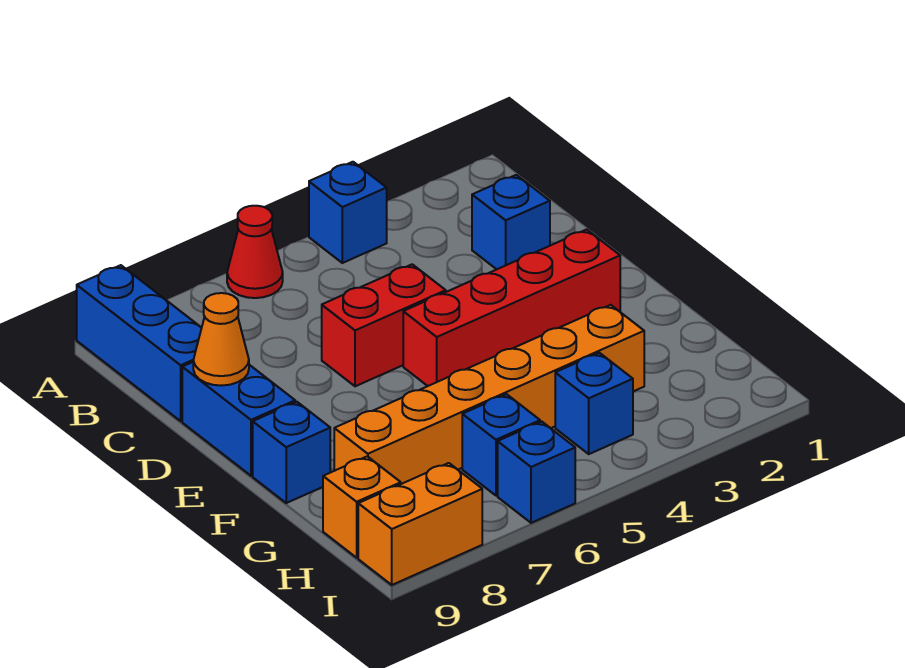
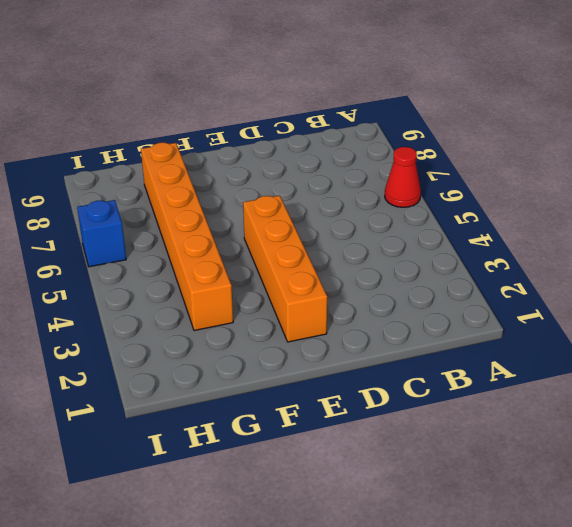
orange 1x4 brick [243,195,327,342] -> red 1x4 brick [403,229,620,386]
none -> blue 1x1 brick [309,162,387,263]
none -> blue 1x3 brick [77,265,201,421]
none -> blue 1x1 brick [472,175,550,269]

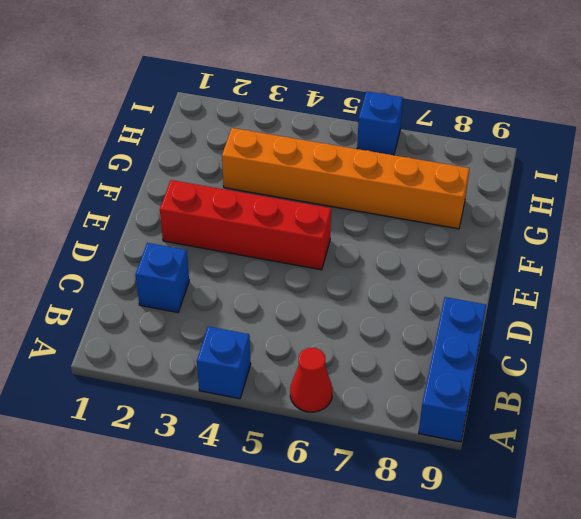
none -> red 1x2 brick [322,264,446,386]
none -> blue 1x2 brick [182,362,295,476]
none -> blue 1x1 brick [253,402,330,503]

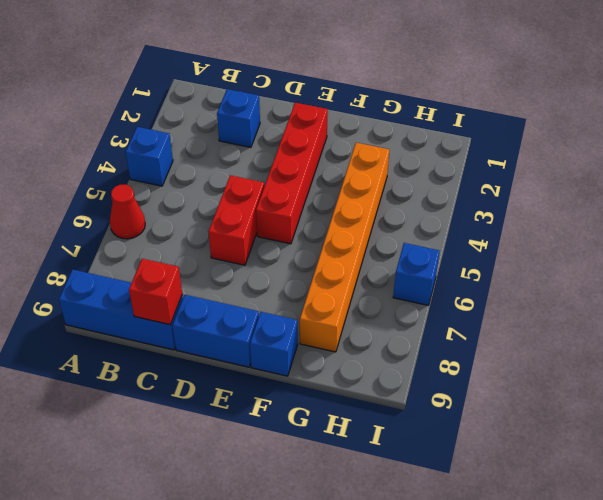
red 1x1 brick [129,259,182,325] -> none
none -> blue 1x1 brick [555,353,633,454]
none -> blue 1x1 brick [462,394,540,496]
none -> orange 1x1 brick [323,456,401,558]

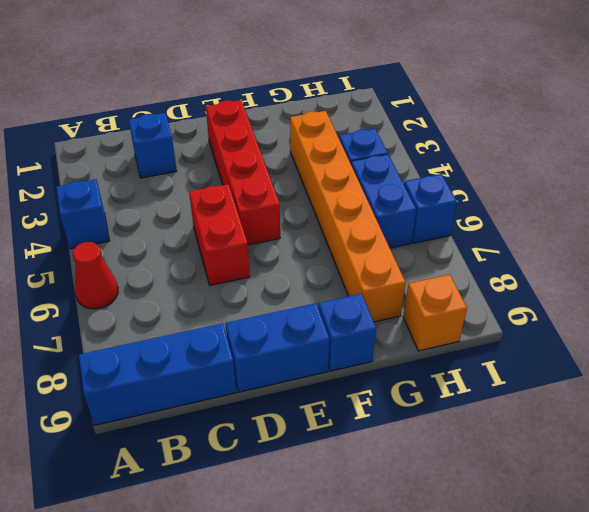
blue 1x2 brick [351,154,416,248] -> blue 1x1 brick [462,394,540,496]
none -> orange 1x2 brick [358,463,482,585]
none -> orange 1x1 cone [193,293,249,386]

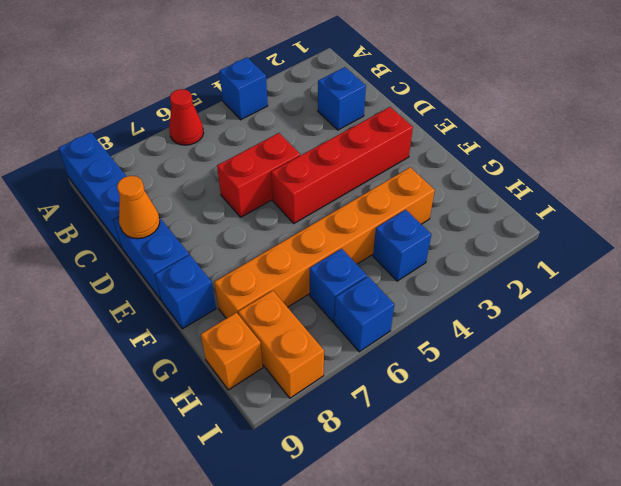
orange 1x2 brick [238,291,324,398] -> orange 1x2 brick turned to [358,463,482,585]

